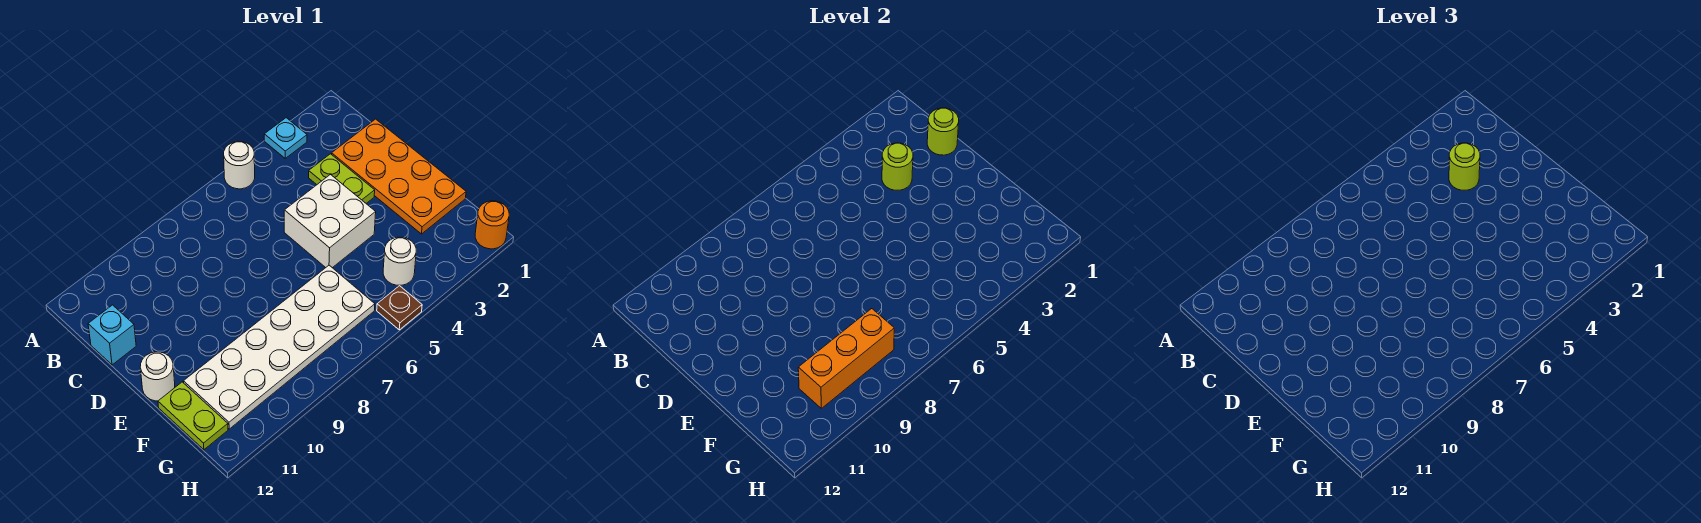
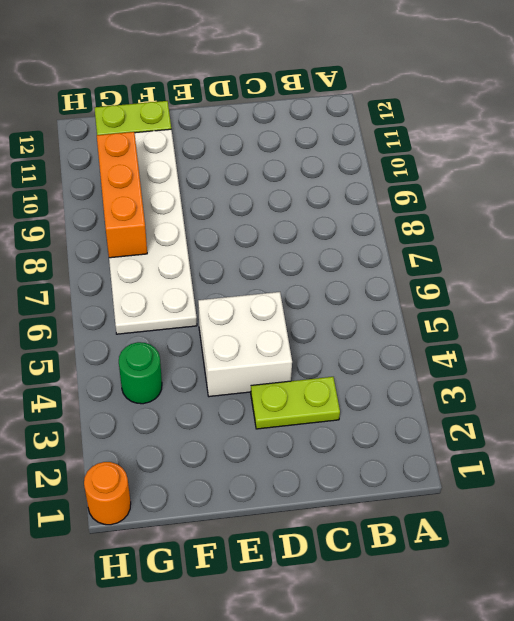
green 1x1 round brick [119,342,162,404] -> white 1x1 round brick [383,237,416,285]
none -> cyan 1x1 plate [264,118,307,158]
none -> white 1x1 round brick [224,141,255,189]
none -> orange 2x4 plate [332,119,466,234]

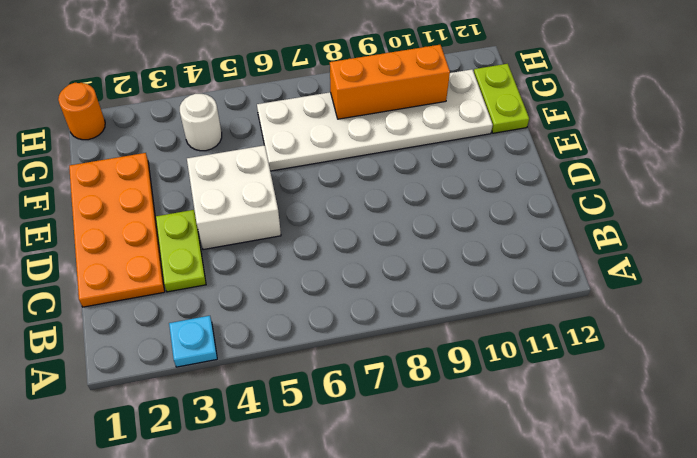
none -> white 1x1 round brick [224,141,255,189]
none -> cyan 1x1 brick [88,305,136,365]
none -> white 1x1 round brick [140,352,175,401]

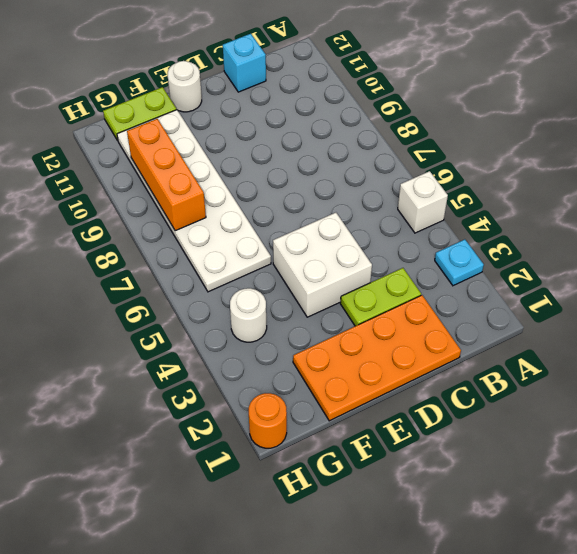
white 1x1 brick [398,171,448,233] -> white 1x1 round brick [224,141,255,189]
none -> brown 1x1 plate [377,286,422,330]
none -> lime 1x1 round brick [927,108,959,155]
none -> lime 1x1 round brick [882,143,913,190]

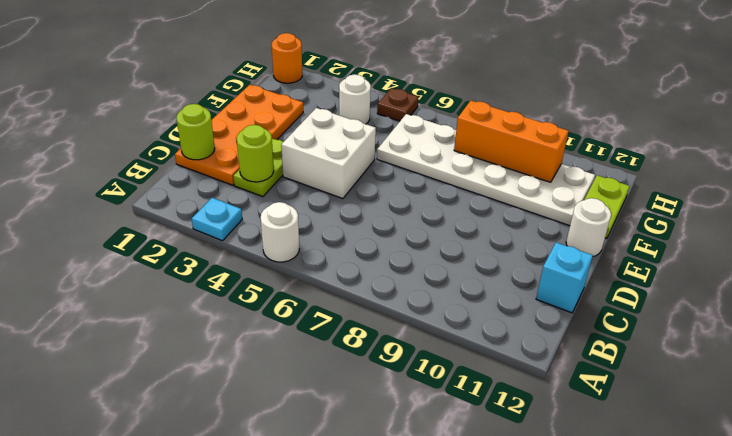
none -> lime 1x1 round brick [1449,143,1480,190]

